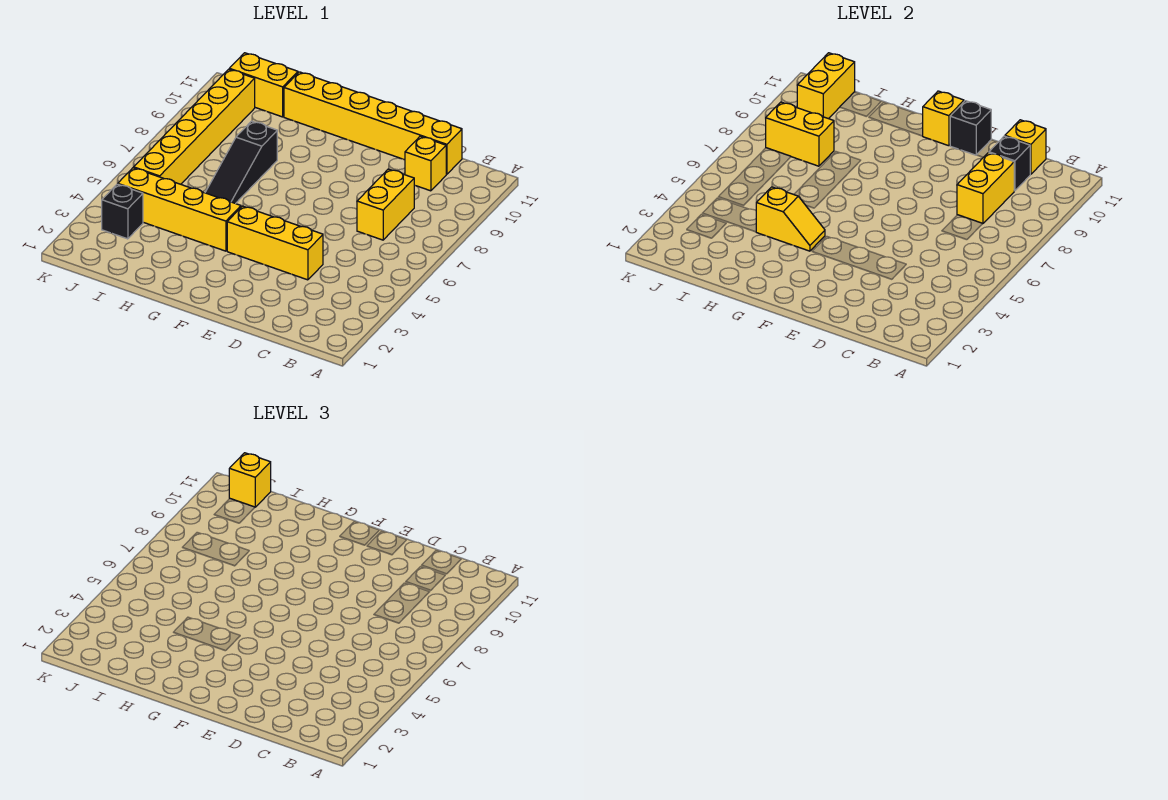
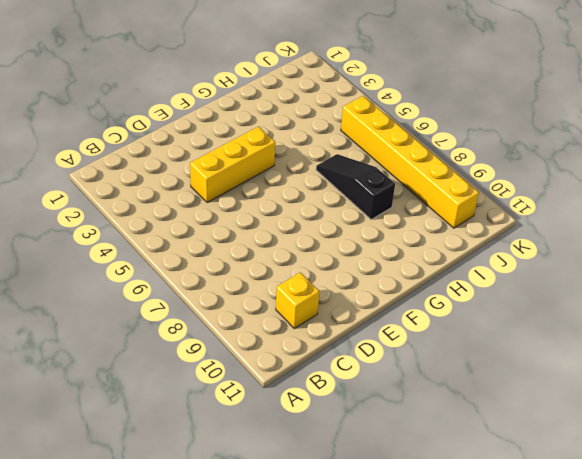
none -> yellow 1x2 brick [357,169,414,240]
none -> yellow 1x6 brick [284,72,462,174]
none -> yellow 1x4 brick [118,168,241,251]

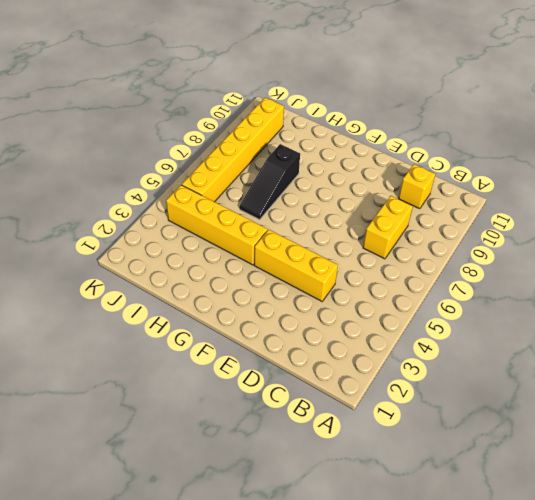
none -> yellow 1x6 brick [284,72,462,174]
none -> yellow 1x2 brick [229,53,298,117]
none -> black 1x1 brick [102,184,143,239]

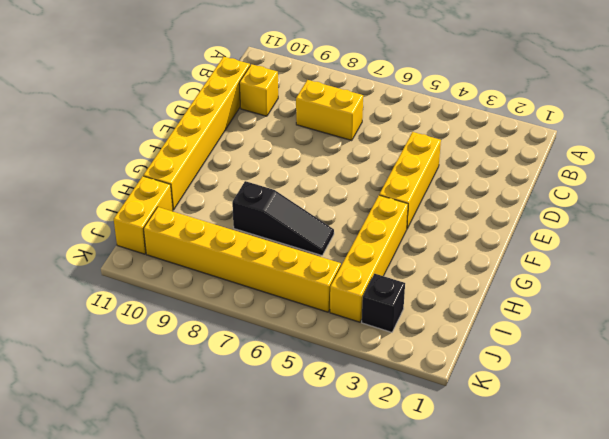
none -> yellow 1x2 brick [957,153,1014,224]
none -> black 1x1 brick [989,136,1030,191]
none -> yellow 1x1 brick [1005,120,1046,174]

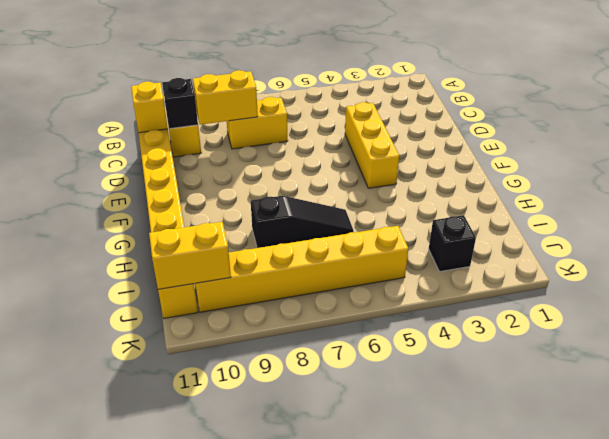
none -> yellow 1x4 brick [118,168,241,251]
none -> black 1x1 brick [950,101,991,155]
none -> yellow 1x1 brick [923,91,964,146]

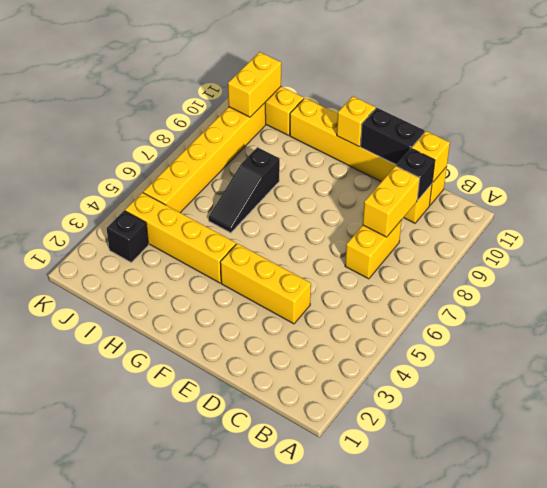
black 1x2 brick [361,108,425,165] -> black 1x1 brick [950,101,991,155]
none -> yellow 1x2 slope [756,187,825,251]
none -> yellow 1x2 brick [766,102,834,166]
none -> yellow 1x1 brick [229,453,271,507]

